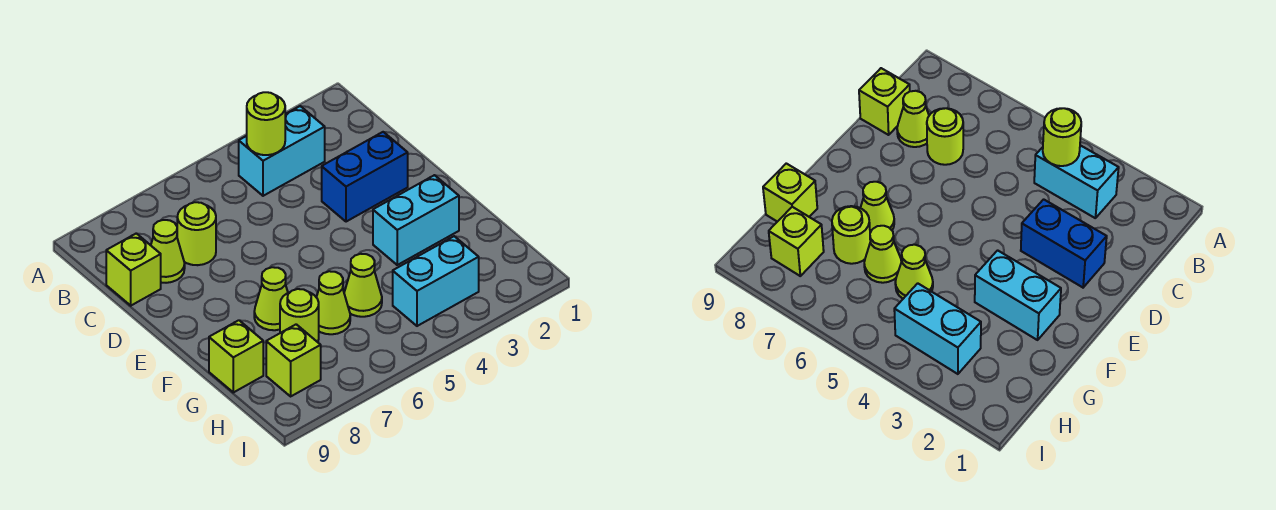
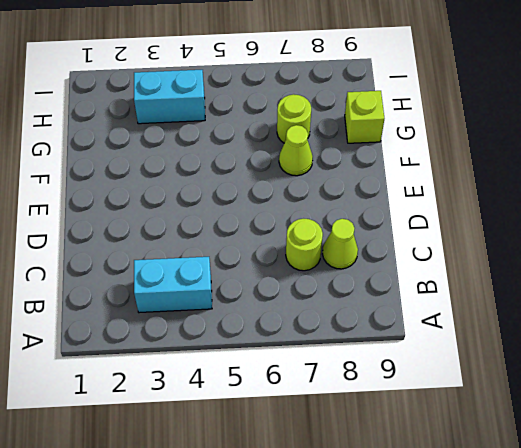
none -> lime 1x1 brick [106,233,161,306]
none -> blue 1x2 brick [322,132,408,222]
none -> cyan 1x2 brick [373,175,459,265]

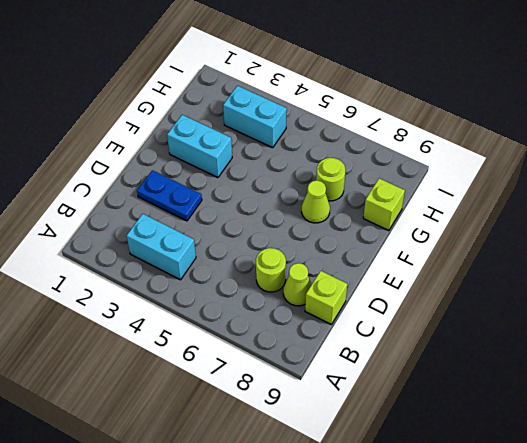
blue 1x2 plate [137,170,202,221] -> blue 1x2 brick [322,132,408,222]
none -> lime 1x1 cone [344,254,382,317]
none -> lime 1x1 cone [316,271,350,334]
none -> lime 1x1 brick [266,324,321,396]

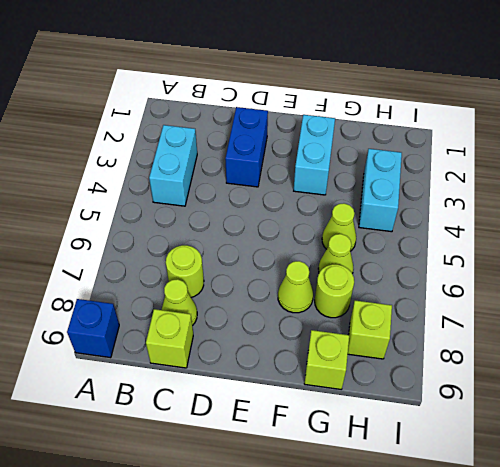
blue 1x1 brick [67,299,119,358] -> none
none -> lime 1x1 round brick [247,92,285,155]

